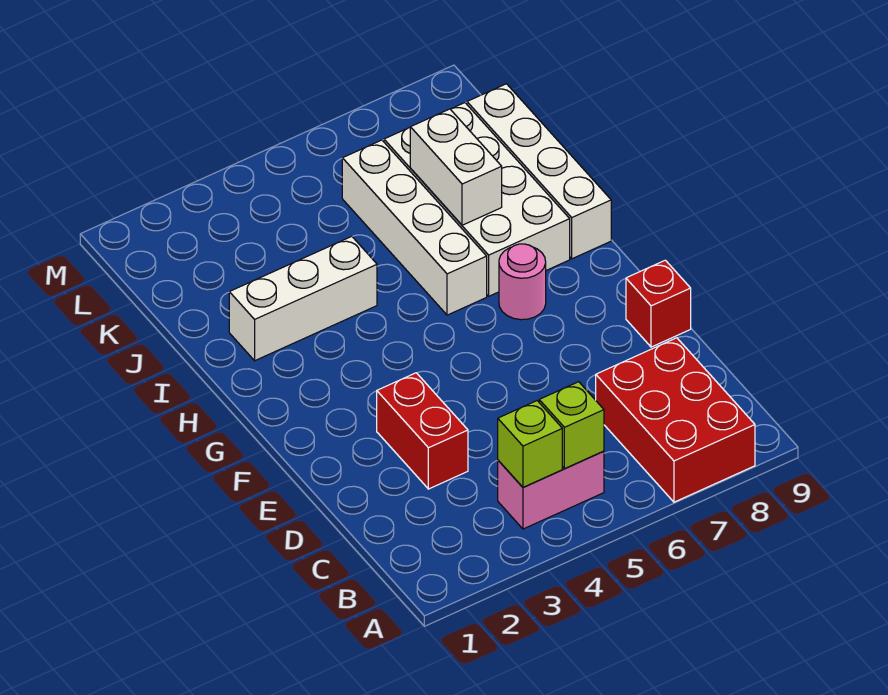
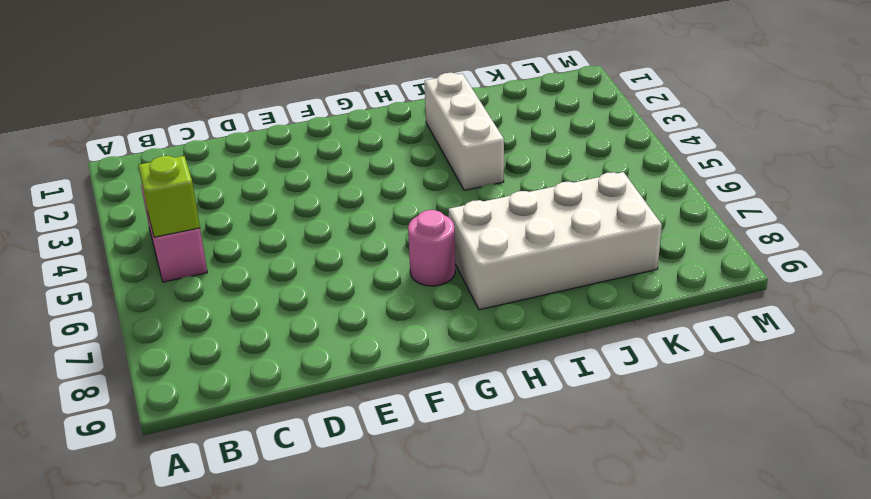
none -> red 2x3 brick [596,338,755,502]
none -> red 1x2 brick [377,373,468,489]
none -> red 1x1 brick [626,260,691,347]

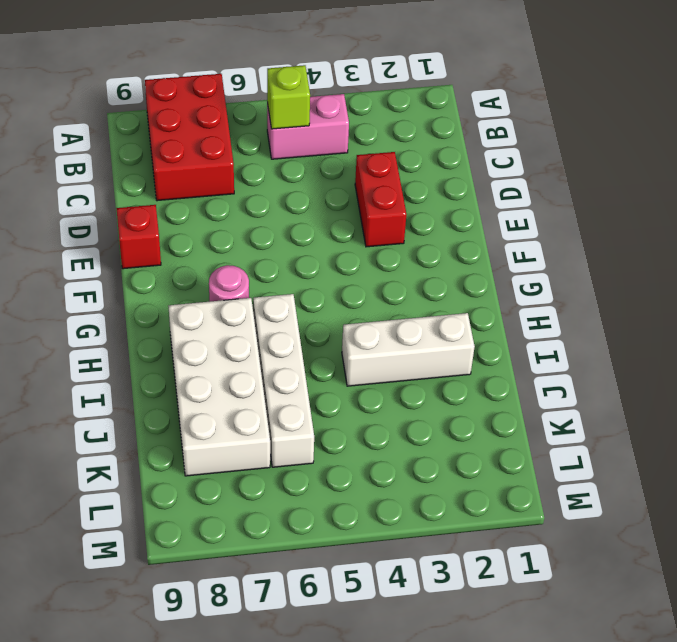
none -> white 1x4 brick [467,84,611,259]
none -> lime 1x1 brick [498,401,562,487]
none -> white 1x2 brick [410,109,502,225]

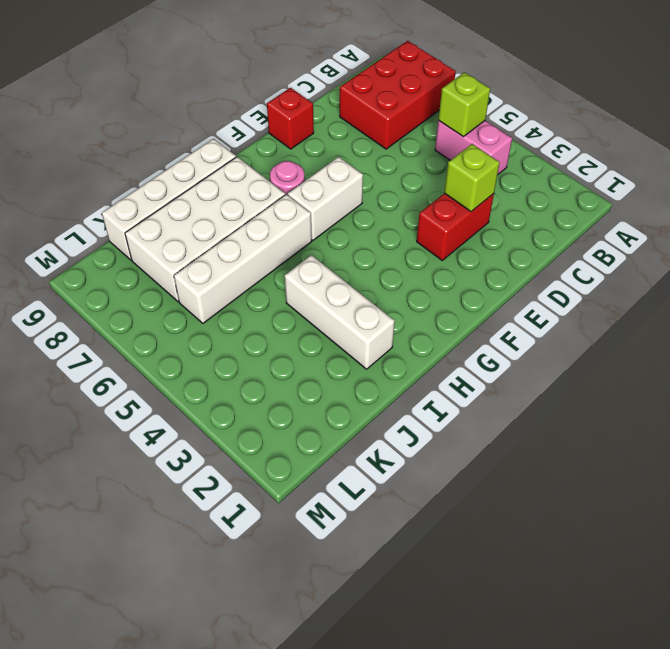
lime 1x1 brick [444,144,500,212] -> lime 1x1 brick moved to [498,401,562,487]
white 1x2 brick [288,157,363,240] -> white 1x2 brick moved to [410,109,502,225]

